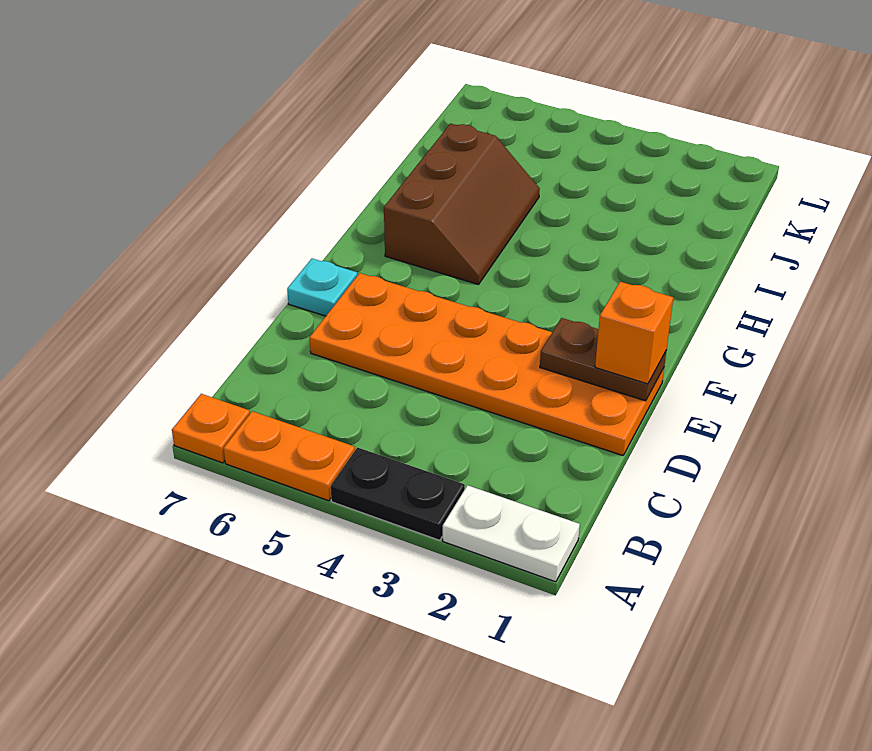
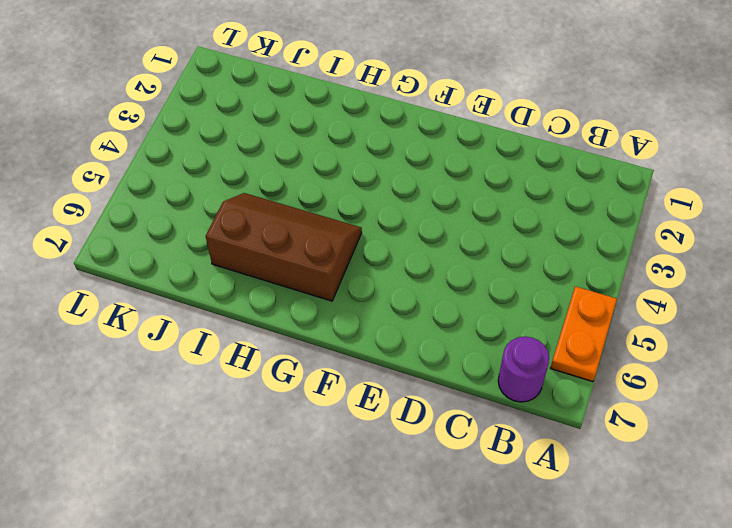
purple 1x1 round brick [498,336,549,402] -> none
none -> white 1x2 plate [443,485,580,582]
none -> black 1x2 plate [331,448,465,540]

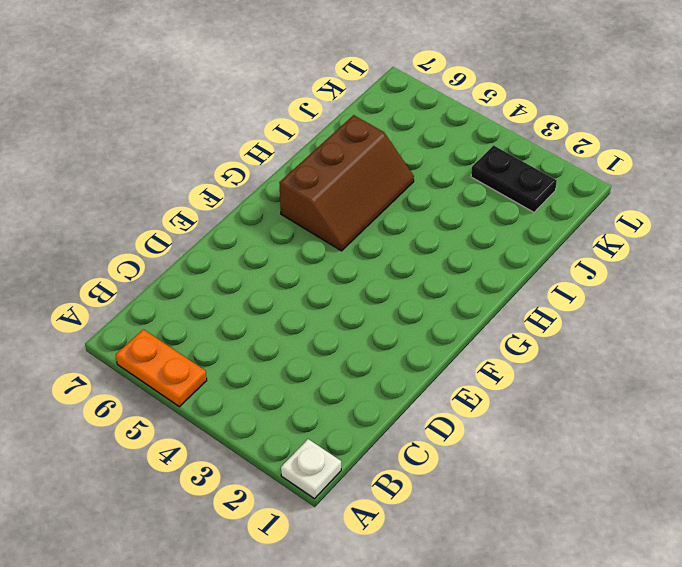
white 1x1 plate [281,439,341,499] -> white 1x2 plate [443,485,580,582]
black 1x2 plate [471,145,557,212] -> black 1x2 plate moved to [331,448,465,540]
none -> orange 1x1 plate [172,394,250,463]
none -> orange 2x6 plate [309,273,664,455]

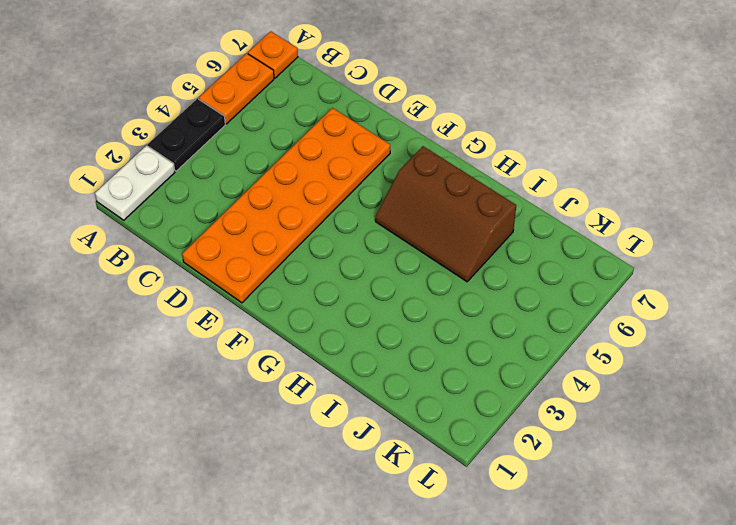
none -> cyan 1x1 plate [287,258,357,316]
none -> brown 1x2 plate [540,318,666,401]

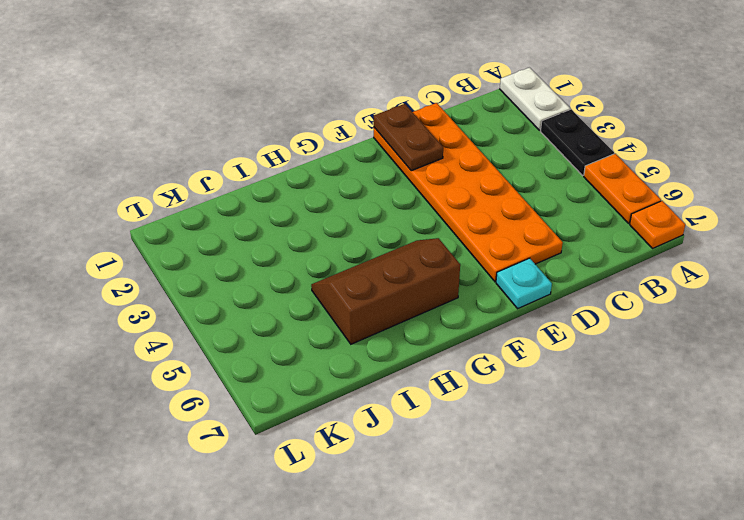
none -> orange 1x1 brick [595,282,673,384]

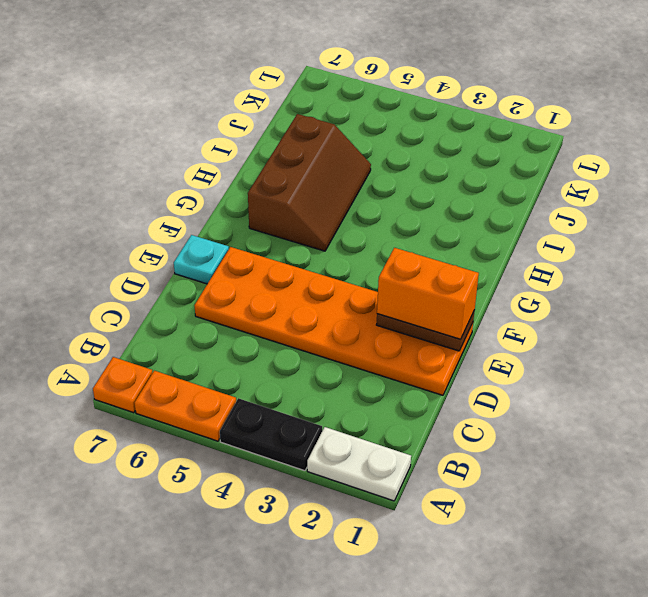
orange 1x2 brick [377,248,479,339] -> orange 1x1 brick [595,282,673,384]

